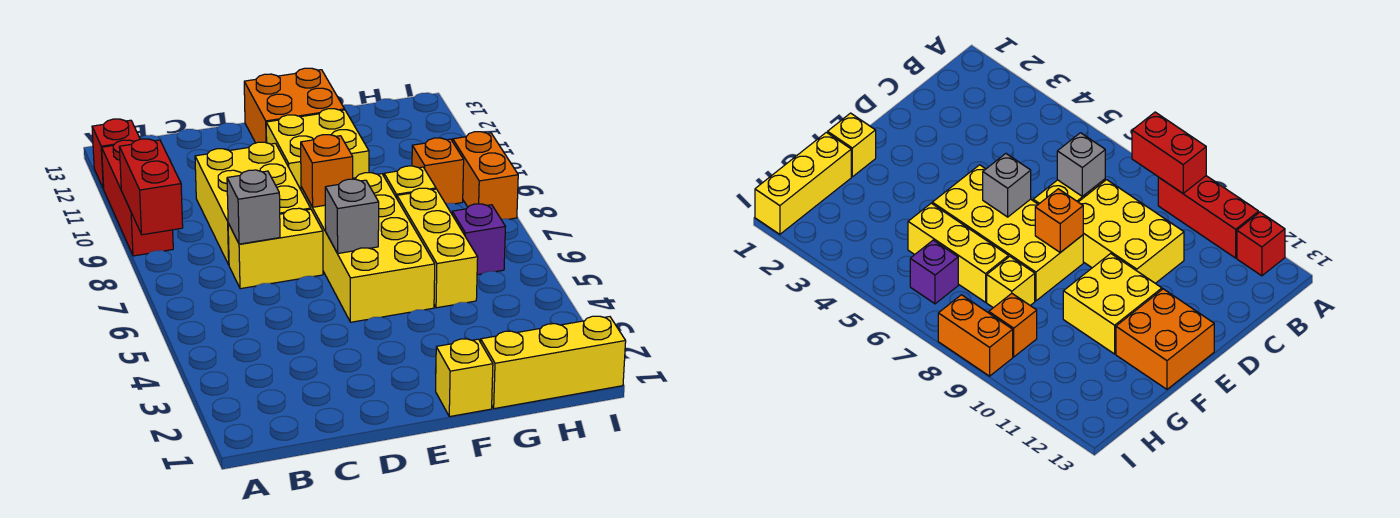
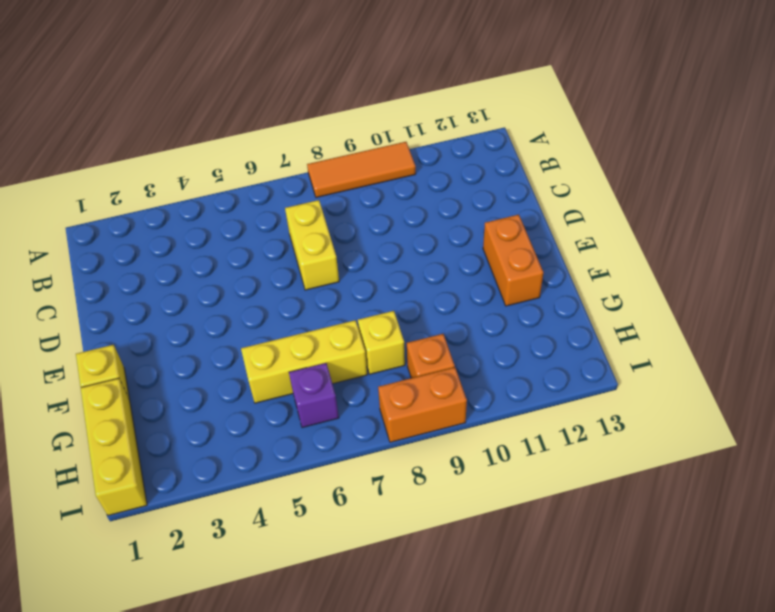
orange 1x3 tile [307,142,416,198] -> red 1x3 brick [102,140,173,256]
orange 1x2 brick [483,214,543,306] -> orange 2x2 brick [244,68,345,143]
none -> red 1x1 brick [92,119,140,189]
none -> yellow 2x3 brick [195,142,311,265]
none -> yellow 2x4 brick [301,173,435,322]

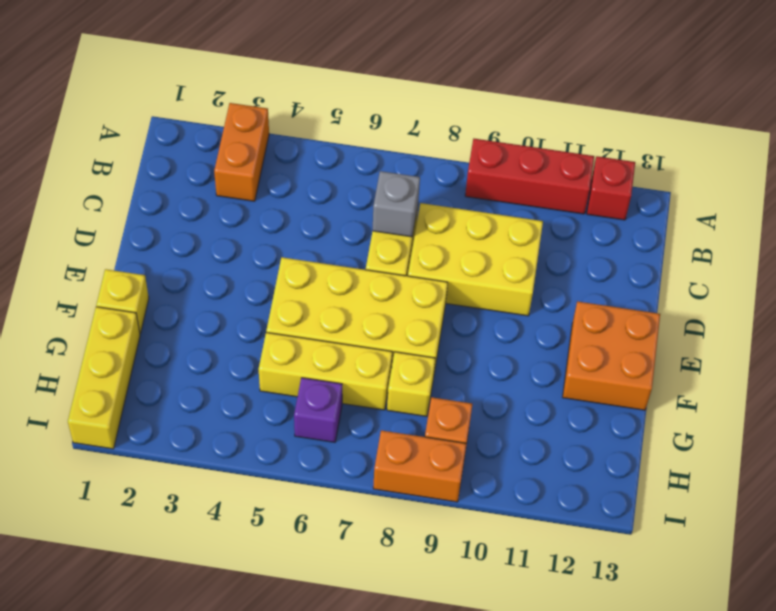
orange 1x2 brick [214,103,269,201] -> none
none -> yellow 2x2 brick [266,109,369,189]
none -> red 1x2 brick [119,139,183,235]
none -> grey 1x1 brick [325,179,379,253]

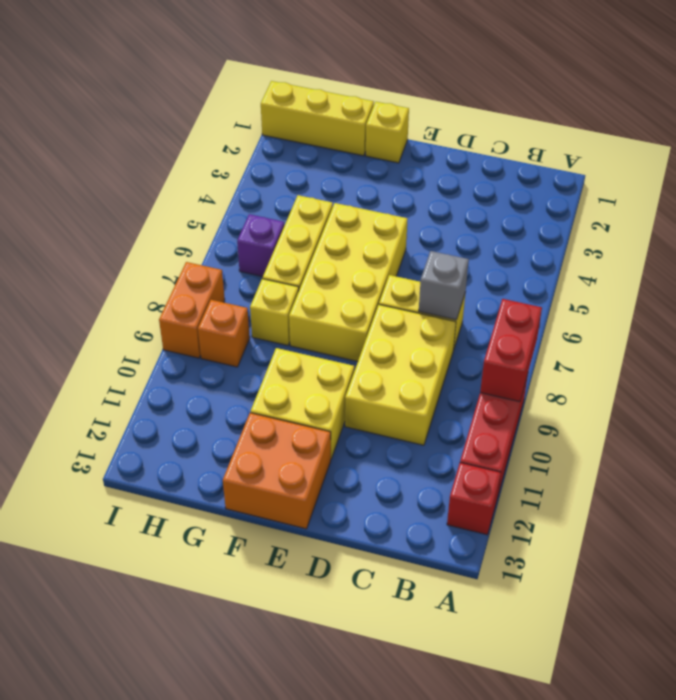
none -> grey 1x1 brick [325,179,379,253]
none -> orange 1x1 brick [301,135,353,207]

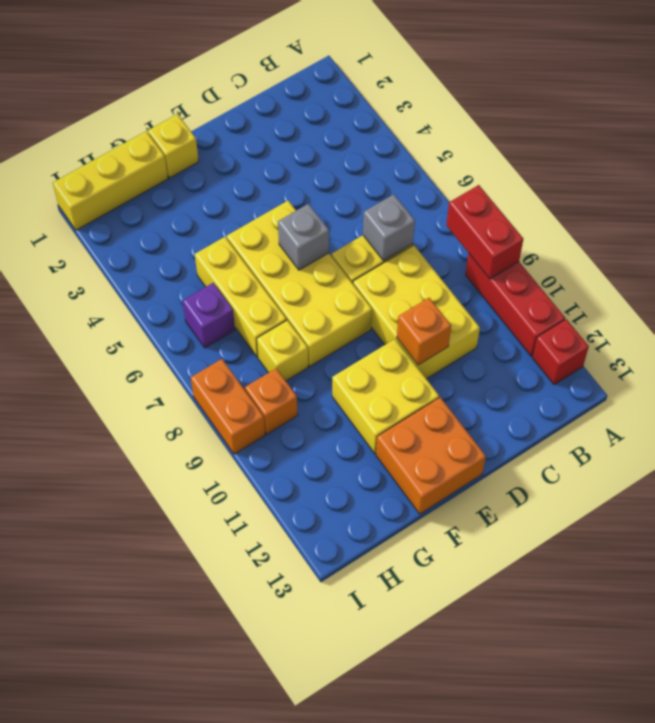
orange 1x1 brick [397,298,451,365] -> orange 1x1 brick moved to [301,135,353,207]

